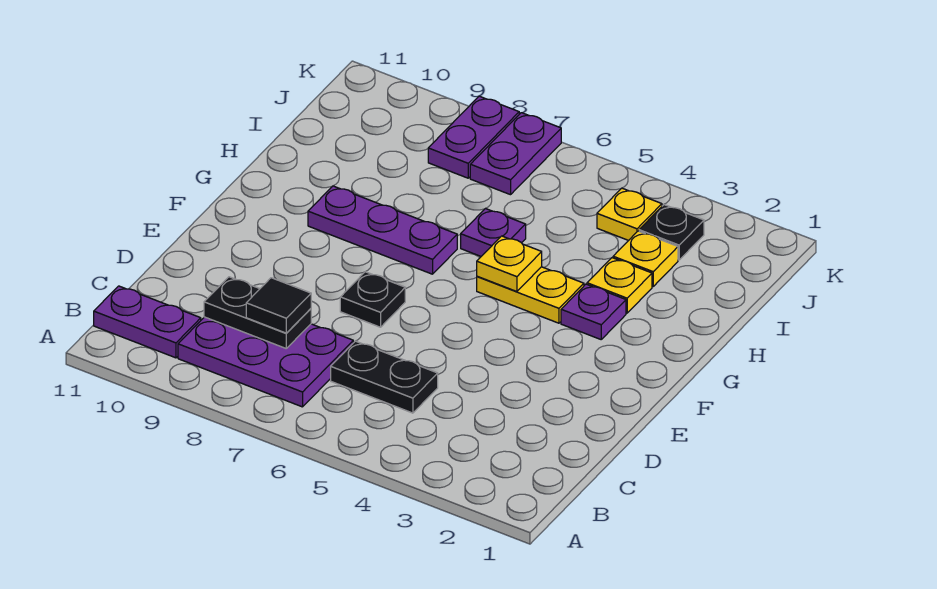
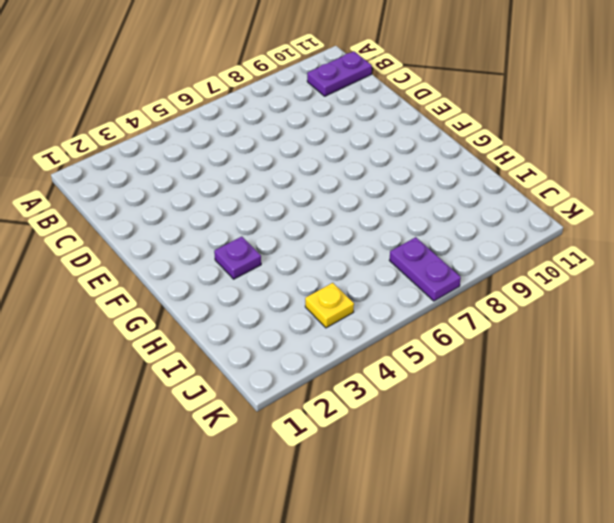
none -> purple 2x3 plate [178,317,353,407]
none -> black 1x2 plate [331,341,438,413]
none -> black 1x1 plate [340,272,405,327]

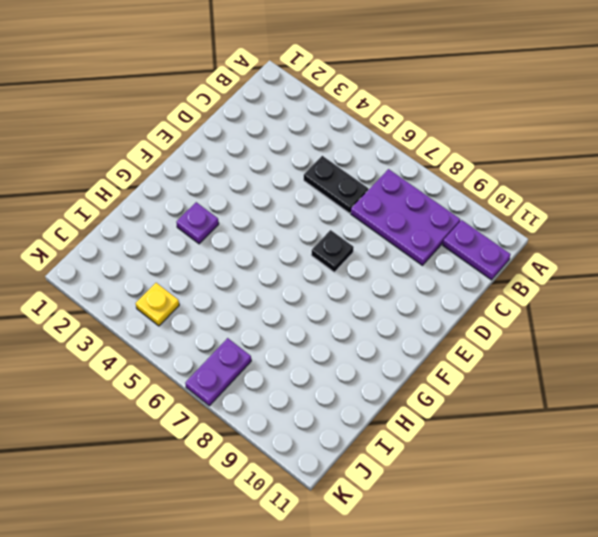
none -> yellow 1x2 plate [477,267,584,323]
none -> purple 1x3 plate [308,186,457,274]
none -> yellow 1x1 plate [587,258,652,313]

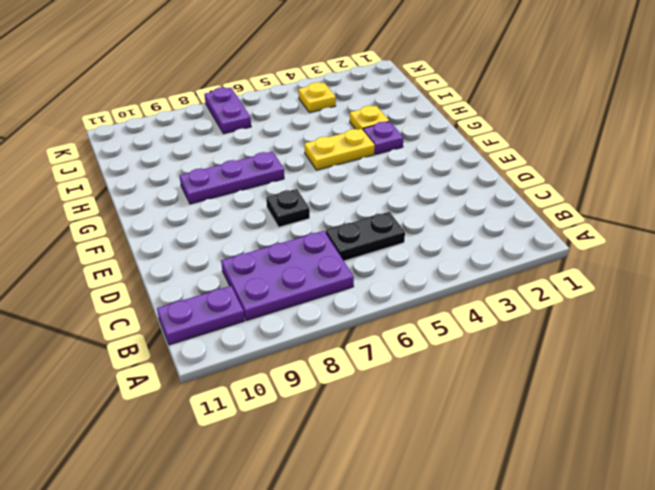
none -> purple 1x1 plate [461,208,526,256]
none -> yellow 1x1 plate [613,231,678,286]
none -> black 1x1 plate [639,205,704,260]

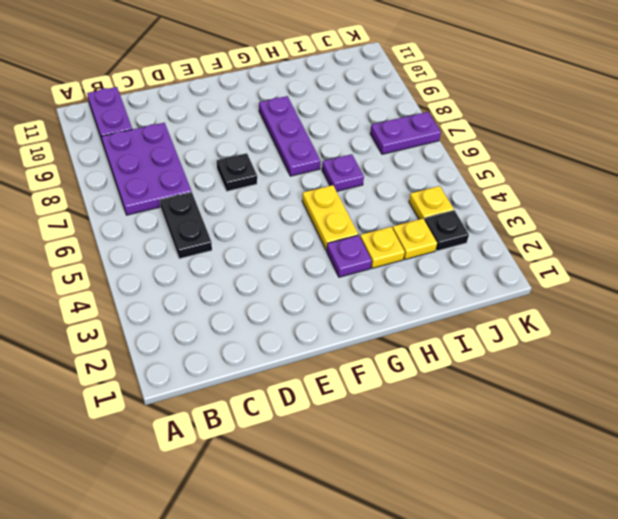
none -> purple 1x2 plate [428,96,519,178]
none -> black 1x2 plate [204,277,311,348]
none -> yellow 1x1 plate [477,236,542,292]

